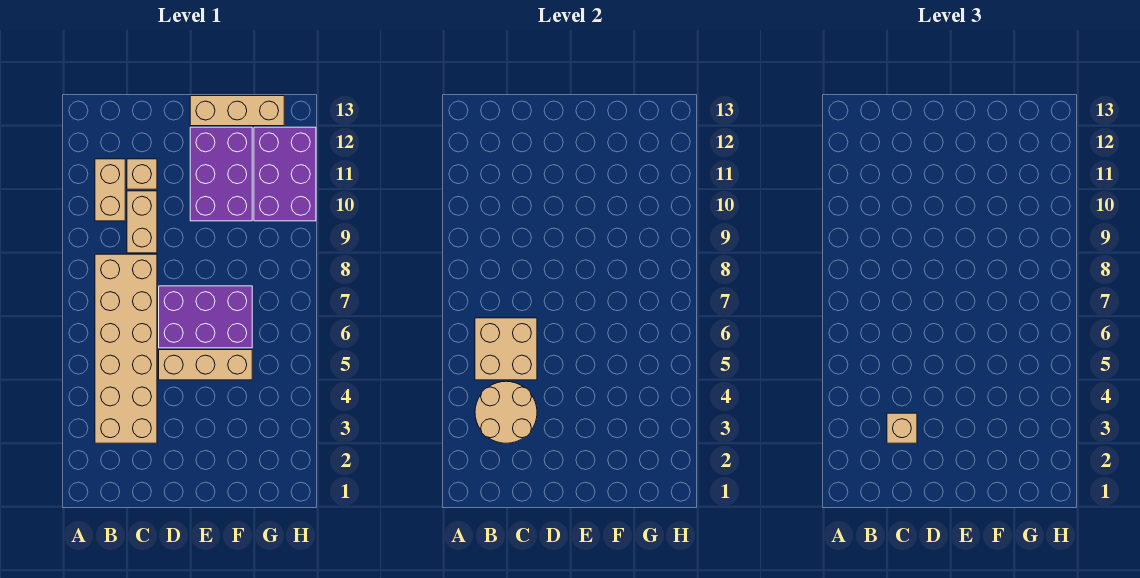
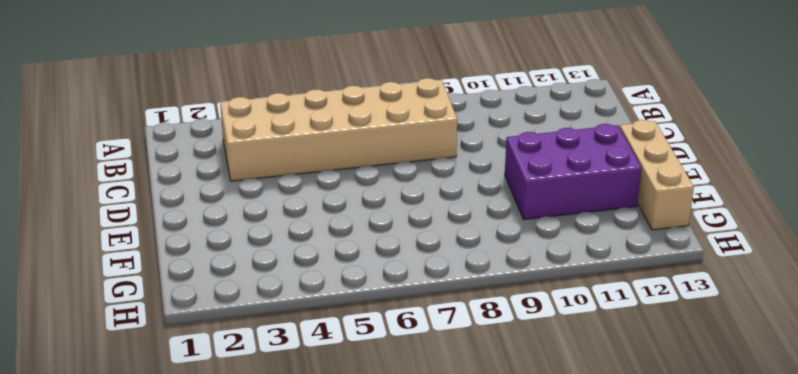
none -> tan 1x2 brick [95,159,125,221]
none -> tan 1x2 brick [127,191,157,253]
none -> tan 1x1 brick [127,159,157,189]

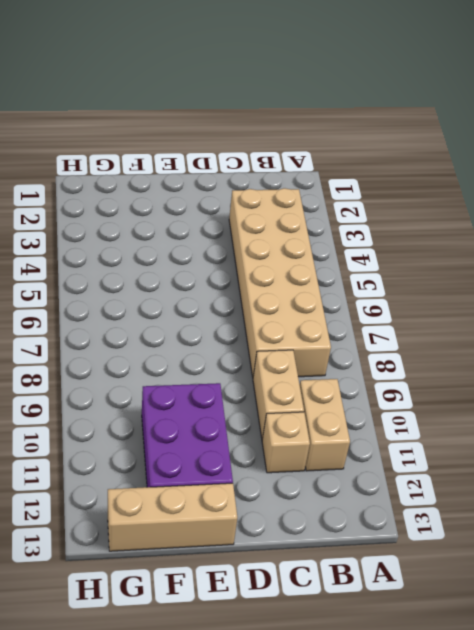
none -> tan 1x3 brick [159,350,252,380]
none -> purple 2x3 brick [159,286,252,348]
none -> purple 2x3 brick [254,127,316,221]

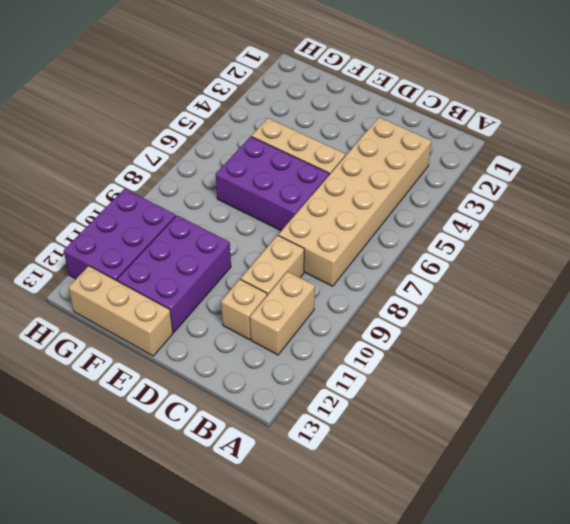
none -> tan 2x2 round brick [475,381,537,443]
none -> tan 2x2 brick [475,318,537,380]
none -> tan 1x1 brick [887,413,917,443]

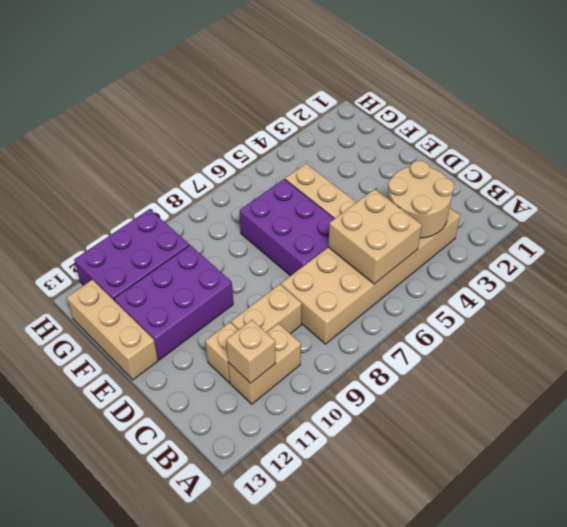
tan 1x1 brick [226,320,276,383] -> tan 1x1 brick moved to [887,413,917,443]

